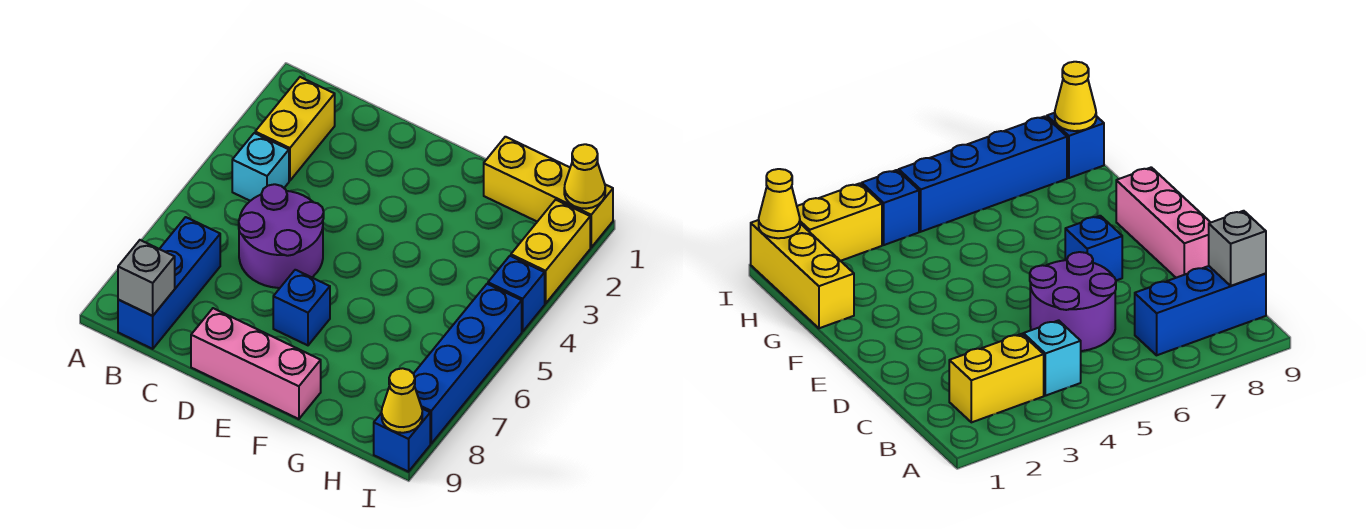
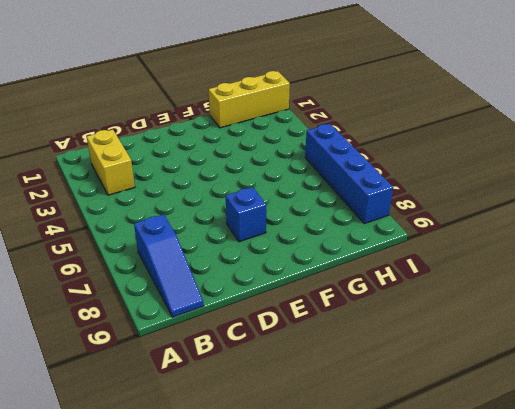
blue 1x3 slope [134,214,204,317] -> blue 1x3 brick [118,217,220,349]
none -> cyan 1x1 brick [232,133,289,201]
none -> purple 2x2 round brick [239,184,324,288]
none -> pink 1x3 brick [191,308,321,419]

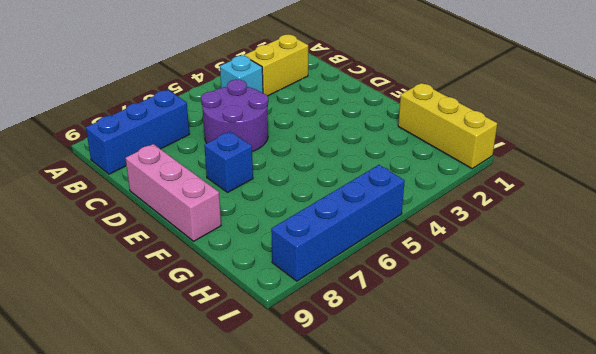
none -> yellow 1x2 brick [511,200,590,304]
none -> blue 1x1 brick [488,256,545,331]
none -> blue 1x1 brick [374,409,430,472]

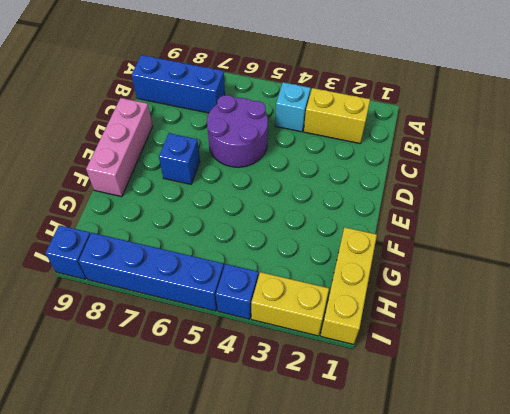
none -> grey 1x1 brick [118,240,175,316]
none -> yellow 1x1 cone [564,144,605,209]
none -> yellow 1x1 cone [382,368,422,433]

